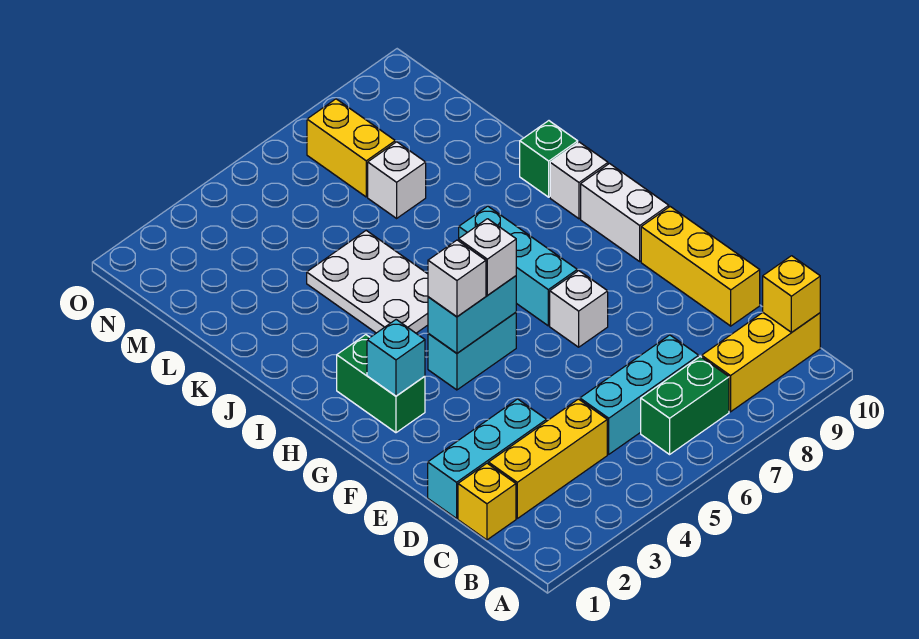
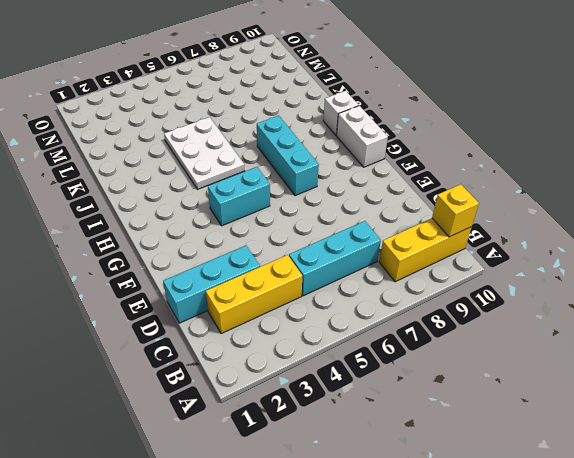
none -> green 1x2 brick [641,357,729,454]
none -> yellow 1x1 brick [458,463,516,540]
none -> yellow 1x3 brick [641,207,760,326]

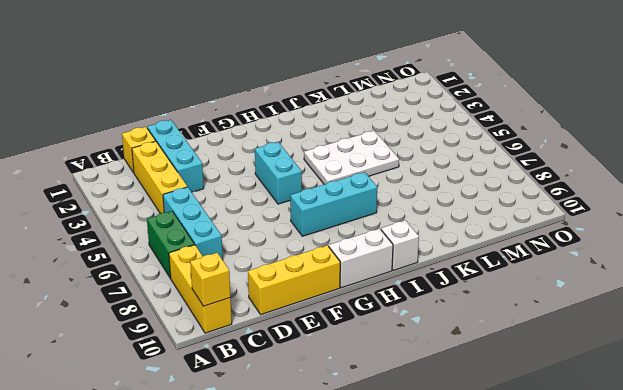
none -> white 1x1 brick [550,271,608,347]
none -> green 1x2 brick [337,335,425,433]
none -> green 1x1 brick [520,121,578,197]

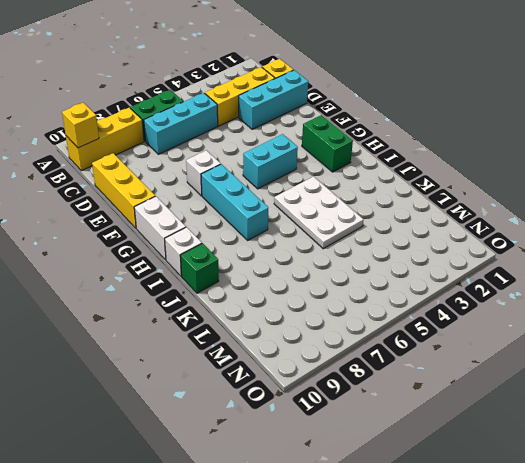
none -> white 1x1 brick [368,142,426,218]
none -> yellow 1x2 brick [307,99,395,197]
none -> cyan 1x1 brick [367,320,425,396]

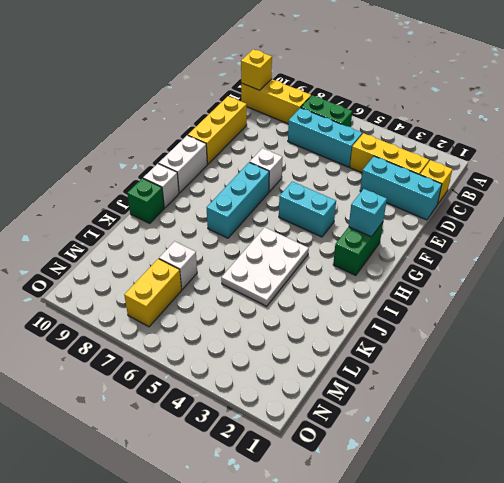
none -> cyan 1x2 brick [428,276,516,353]
none -> white 1x1 brick [428,240,486,317]
none -> white 1x1 brick [459,219,516,295]

